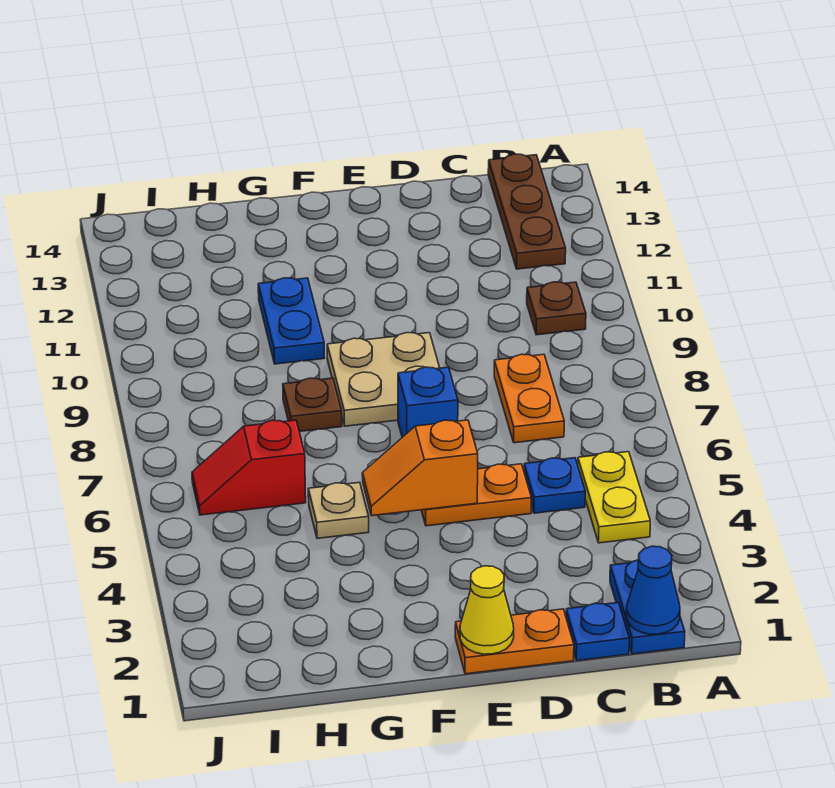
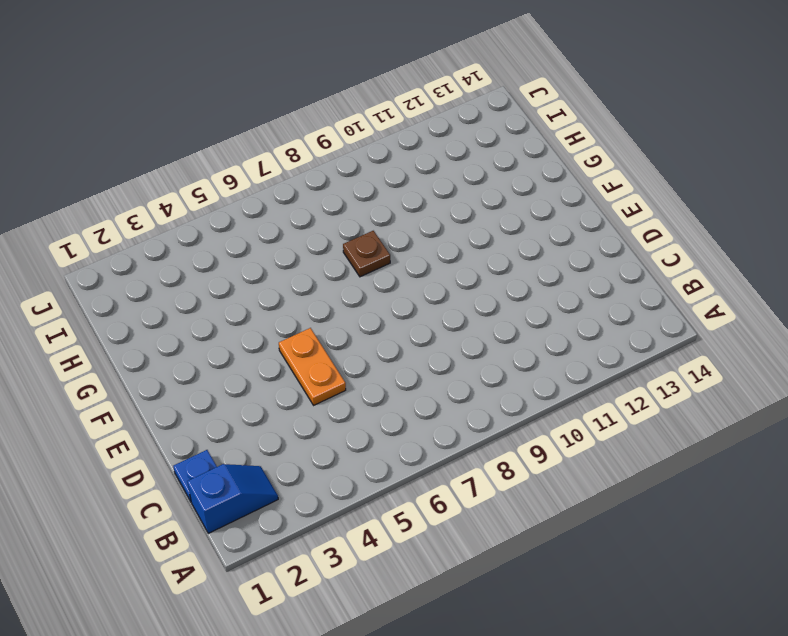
blue 1x2 slope [187,464,278,533] -> blue 1x2 plate [610,560,685,654]
none -> yellow 1x2 plate [578,452,650,543]
none -> brown 1x1 plate [527,282,586,335]
none -> brown 1x3 plate [488,154,566,269]

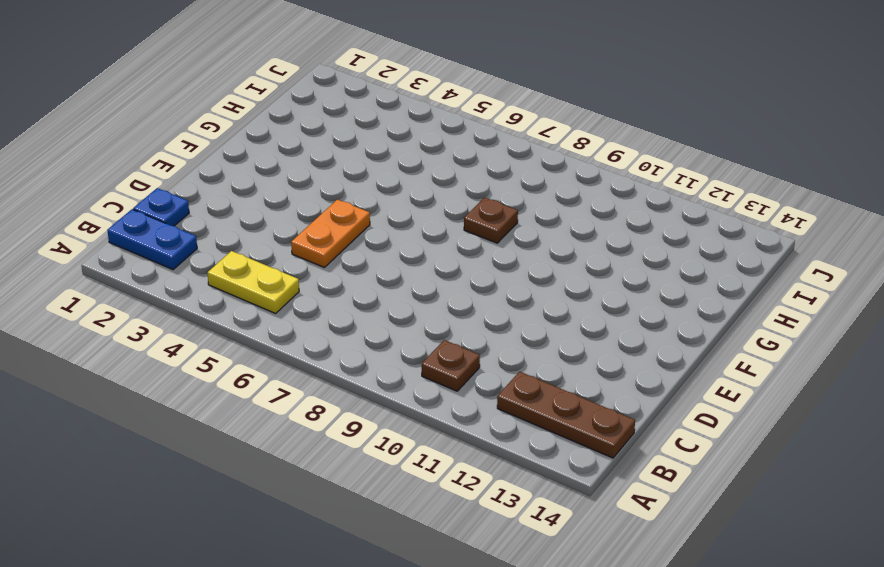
none -> blue 1x1 plate [524,458,585,513]
none -> orange 1x2 plate [494,354,564,443]
none -> orange 1x2 plate [455,609,574,674]

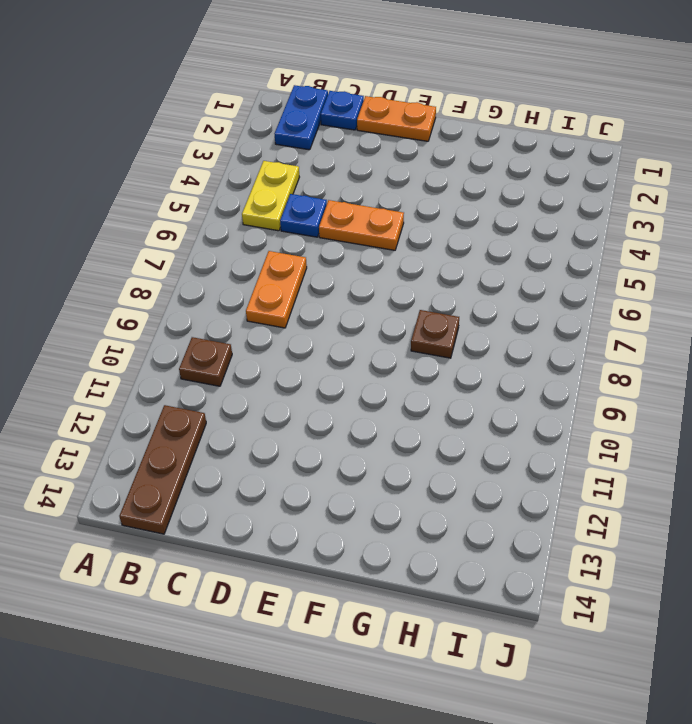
none -> blue 1x1 brick [398,367,458,437]
none -> tan 2x2 plate [327,333,439,426]
none -> tan 1x1 plate [308,482,369,538]

